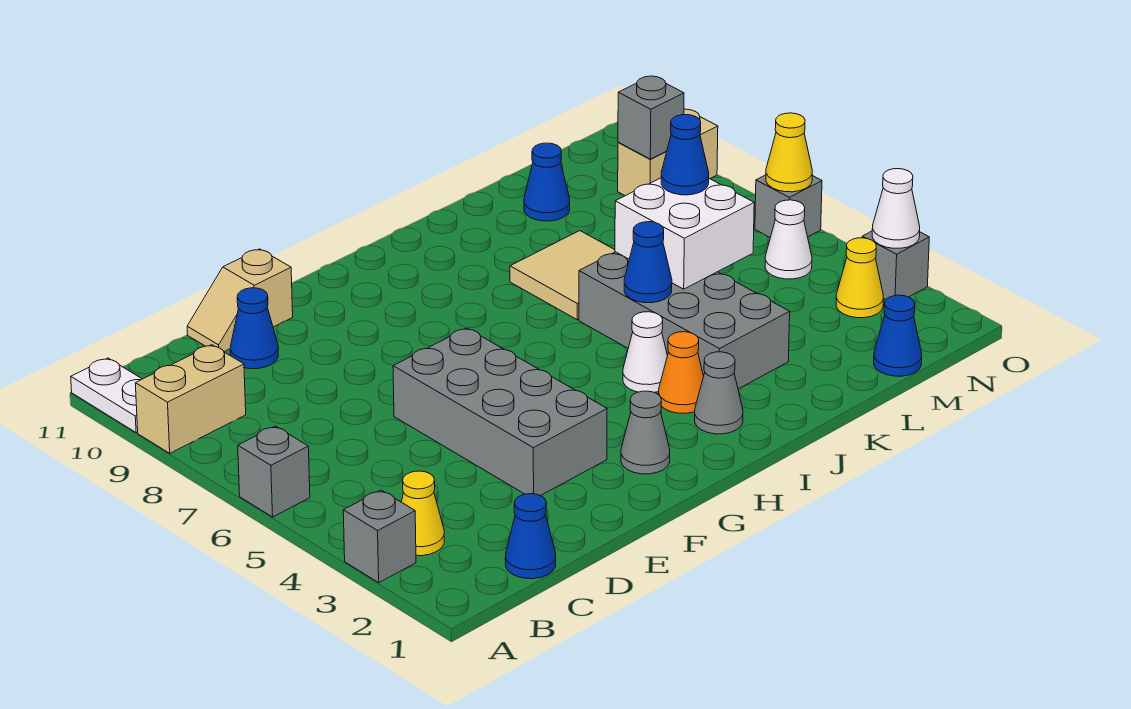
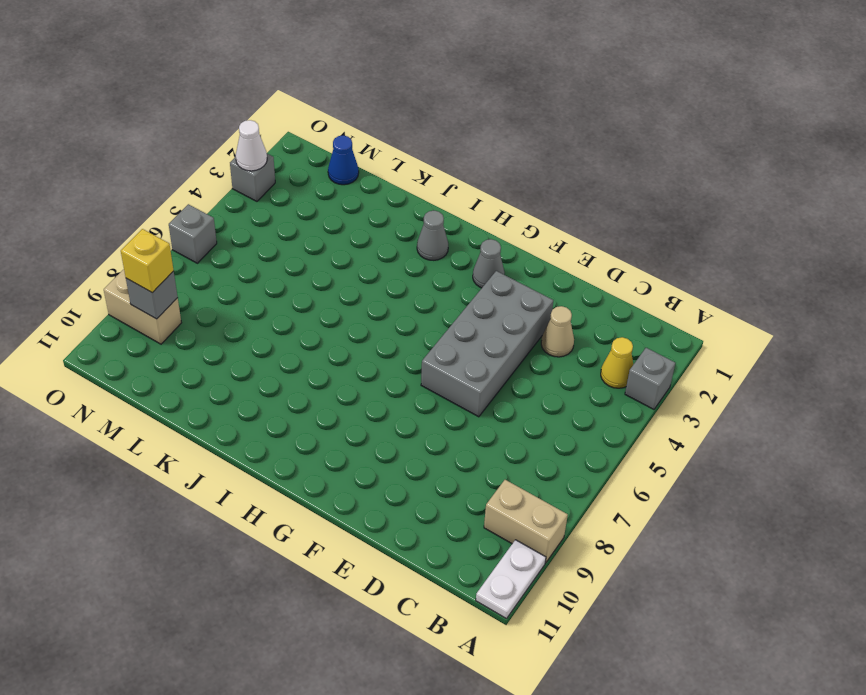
tan 1x1 cone [541,306,574,357] -> none
yellow 1x1 brick [121,229,174,293] -> none
none -> grey 1x1 brick [238,426,310,517]
none -> blue 1x1 cone [505,494,556,579]
none -> blue 1x1 cone [230,288,278,369]

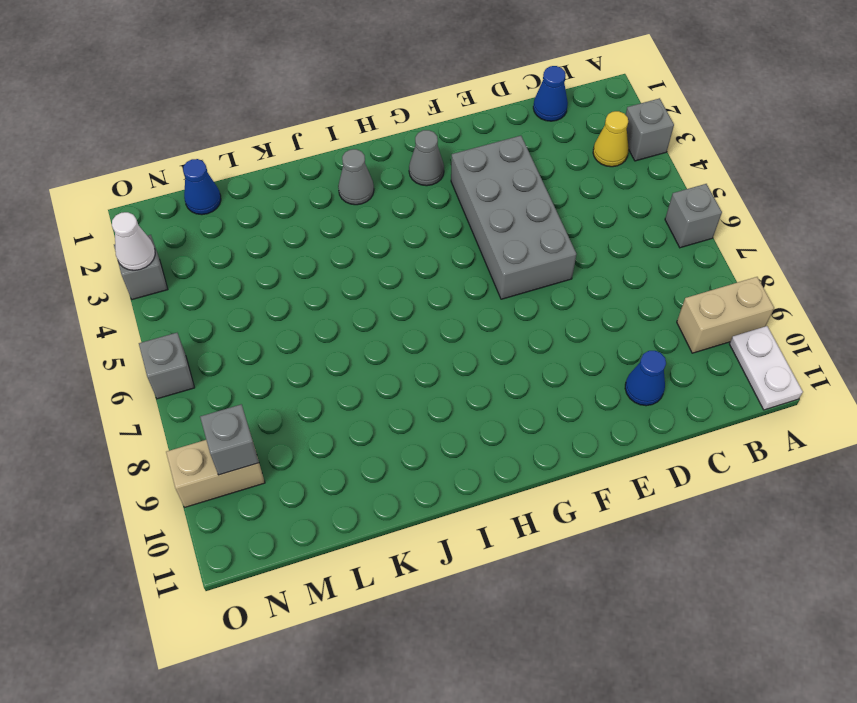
none -> tan 1x2 slope [187,249,293,352]
none -> orange 1x1 cone [659,332,704,413]
none -> white 1x1 cone [623,312,667,392]

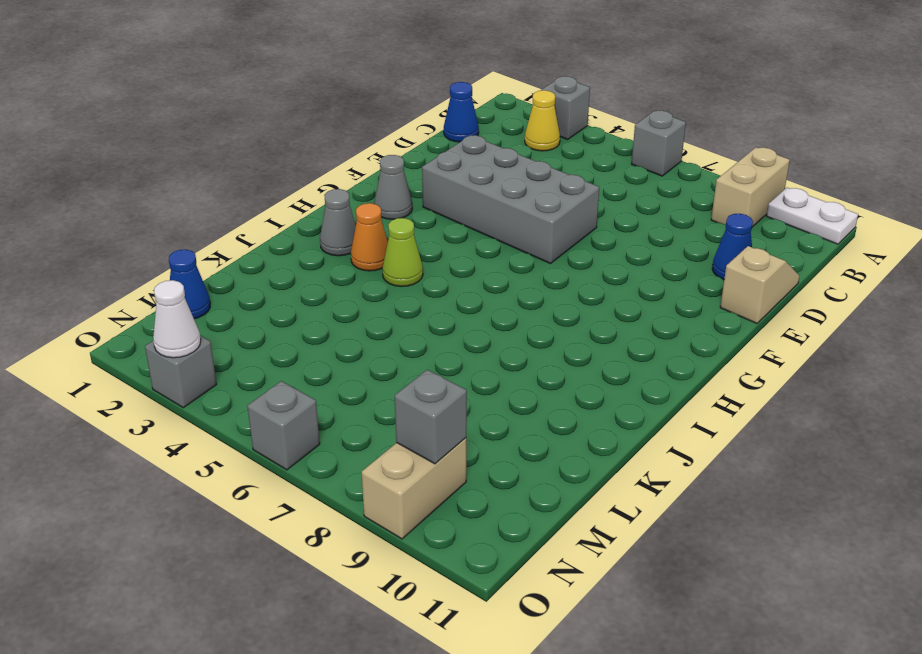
lime 1x1 cone [382,218,423,287] -> white 1x1 cone [623,312,667,392]
none -> grey 2x4 brick [579,252,790,389]
none -> tan 2x2 tile [510,231,615,320]
none -> blue 1x1 cone [524,143,570,221]

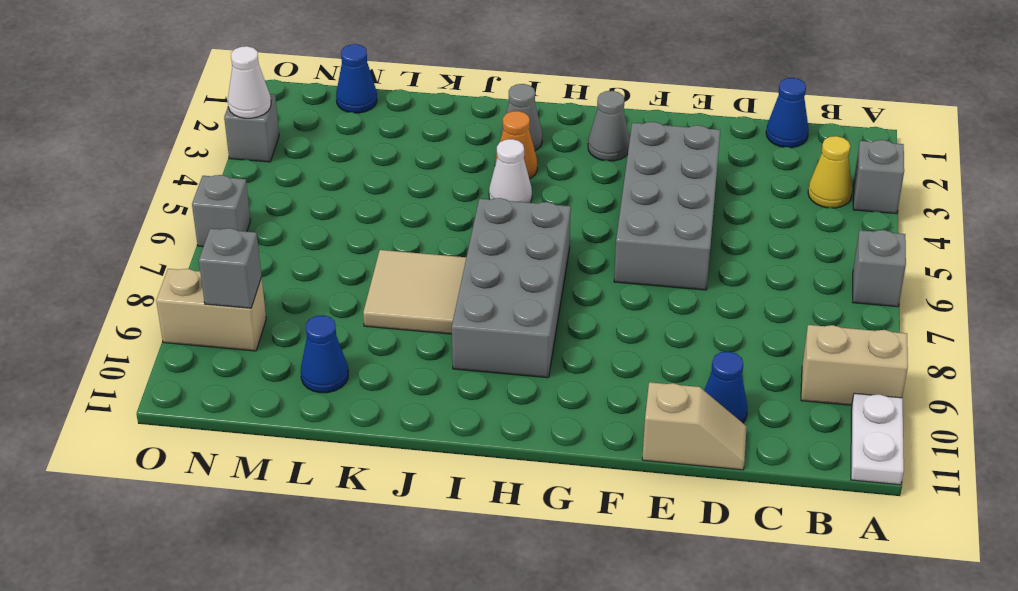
grey 2x4 brick [452,198,571,378] -> grey 2x4 brick moved to [579,252,790,389]
none -> yellow 1x1 cone [836,238,883,318]
none -> white 1x1 cone [765,200,812,279]
none -> blue 1x1 cone [624,222,672,303]

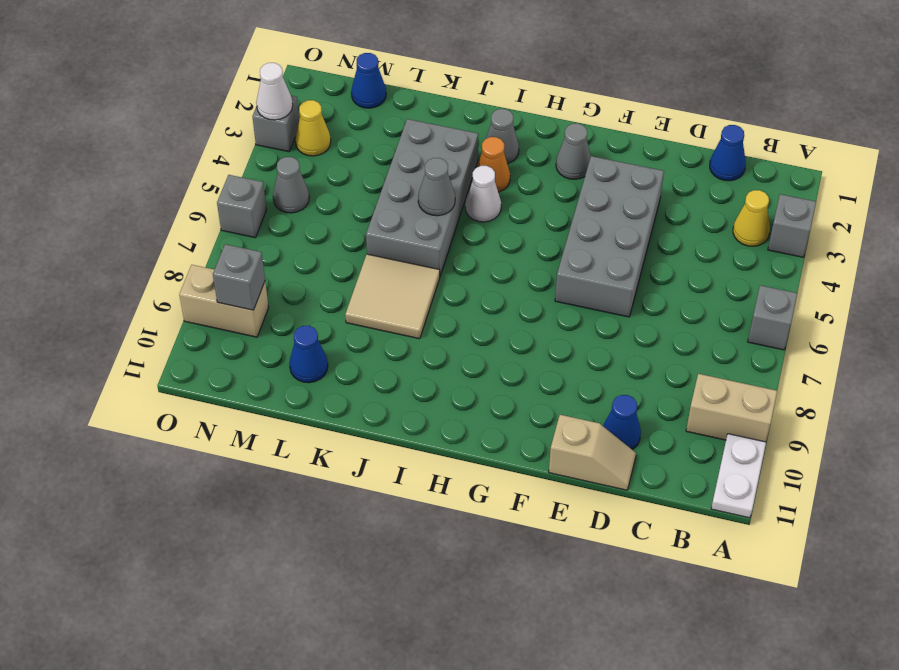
grey 1x1 cone [418,158,455,216] -> blue 1x1 cone [624,222,672,303]
grey 1x1 cone [273,157,309,213] -> white 1x1 cone [765,200,812,279]
none -> white 2x2 brick [615,178,754,289]
none -> yellow 1x1 cone [766,113,812,192]
none -> blue 1x1 cone [661,115,709,195]

